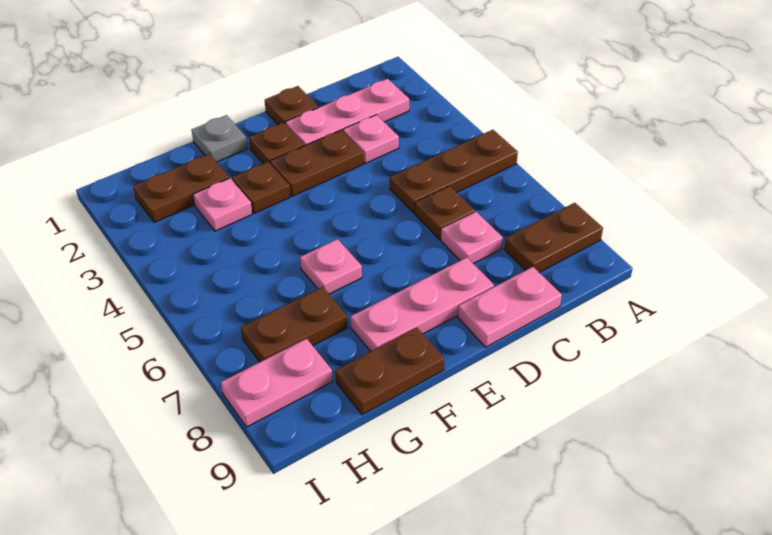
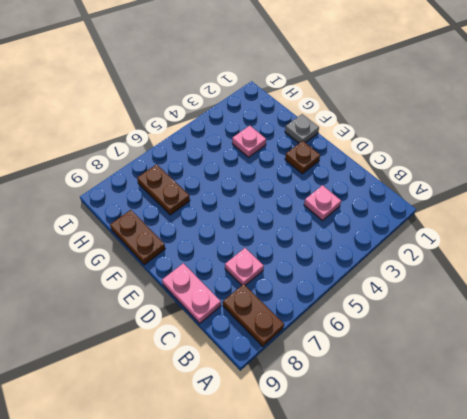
none -> brown 1x3 plate [390,130,518,213]
none -> pink 1x3 plate [285,79,409,146]
none -> brown 1x1 plate [415,186,475,239]

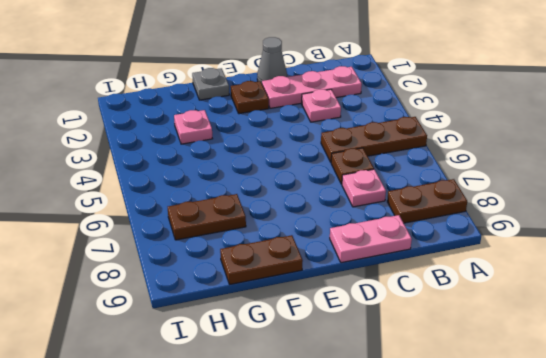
grey 1x1 cone [257,37,287,83] -> brown 1x1 plate [265,86,318,125]
none -> brown 1x2 plate [270,130,363,196]
none -> pink 1x3 plate [351,257,494,351]
none -> brown 1x1 plate [232,162,290,214]

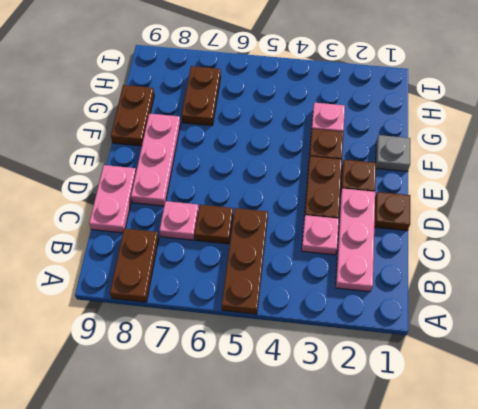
none -> pink 1x1 plate [300,239,362,294]
none -> brown 1x2 plate [133,154,229,222]
none -> pink 1x2 plate [221,339,333,427]

